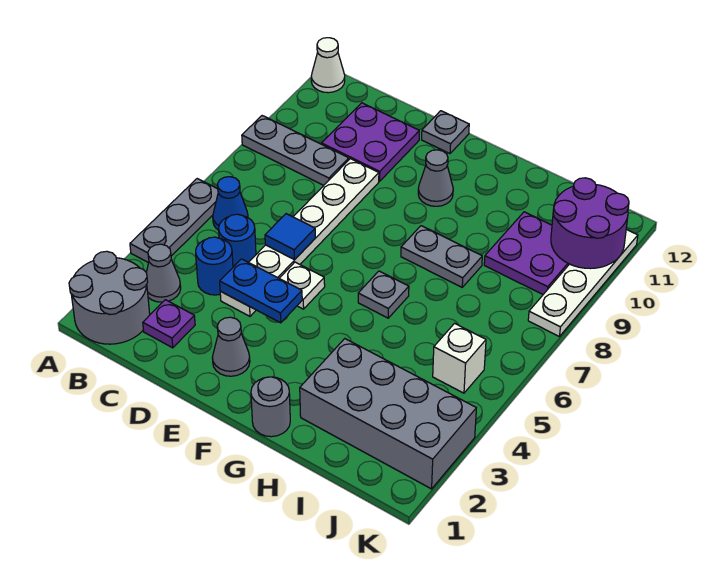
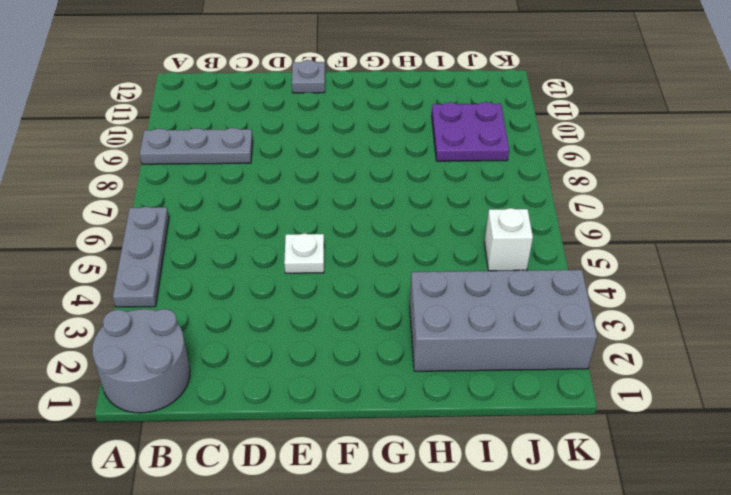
none -> white 1x1 cone [311,38,345,93]
none -> grey 1x1 cone [146,244,181,302]
none -> blue 1x1 cone [213,177,248,230]

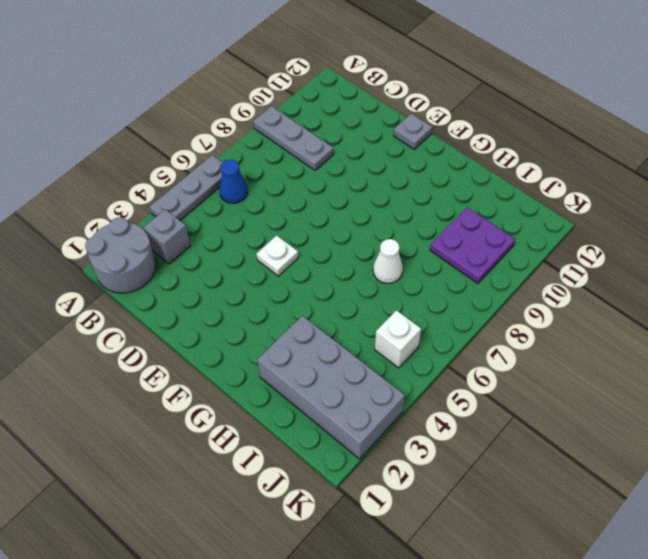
grey 1x1 brick [143,210,190,264] -> grey 1x1 cone [146,244,181,302]
white 1x1 cone [373,239,403,284] -> white 1x1 cone moved to [311,38,345,93]
none -> purple 1x1 plate [143,300,195,348]
none -> blue 1x1 round brick [196,237,233,295]
none -> blue 1x1 round brick [219,214,256,267]

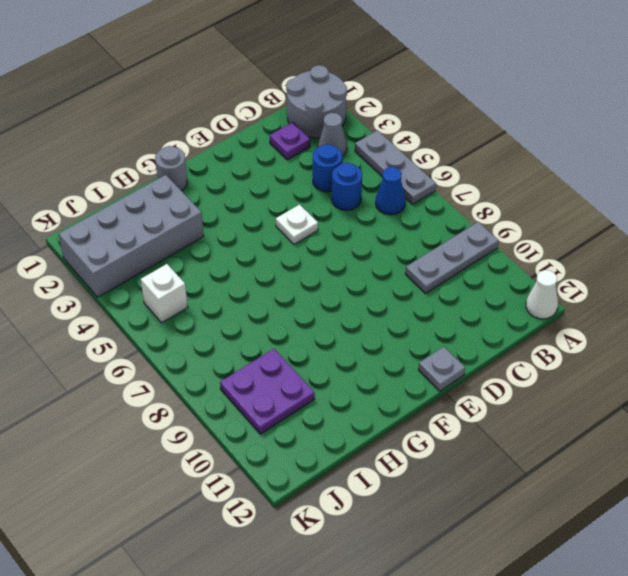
none -> purple 2x2 plate [322,103,419,181]
none -> white 1x6 plate [220,159,379,316]
none -> grey 1x1 cone [212,317,250,376]

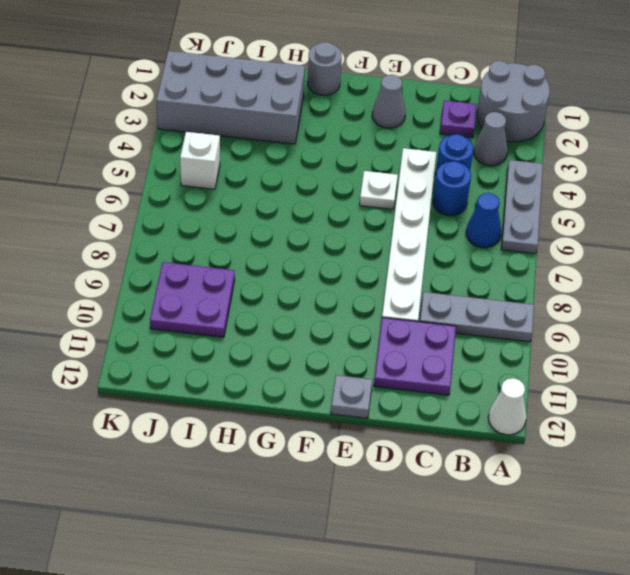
none -> grey 1x1 cone [418,150,453,206]
none -> grey 1x1 plate [358,271,409,318]
none -> grey 1x2 plate [401,226,482,287]

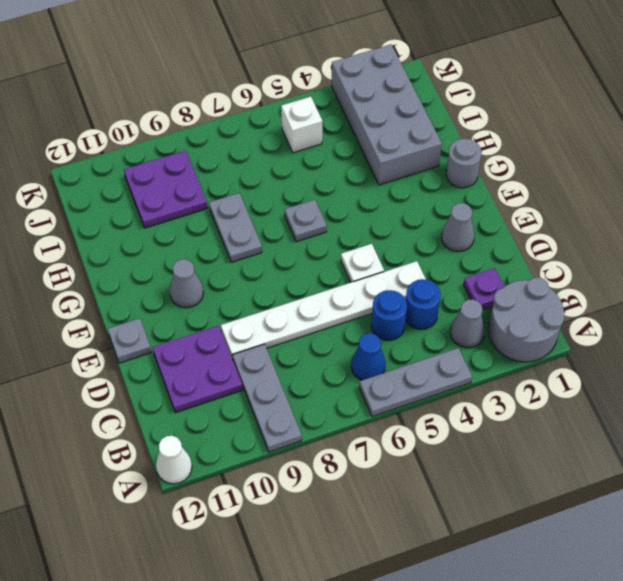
none -> white 1x4 plate [528,230,638,337]
none -> blue 1x2 plate [220,259,302,323]
none -> blue 1x1 tile [265,214,315,260]

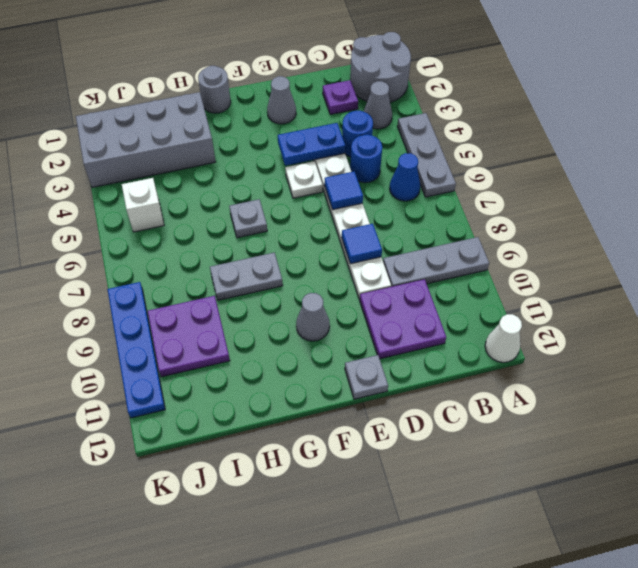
blue 1x1 tile [342,224,382,264] -> none
blue 1x4 plate [107,282,165,418] -> white 1x4 plate [528,230,638,337]
none -> purple 2x2 round brick [551,178,629,269]

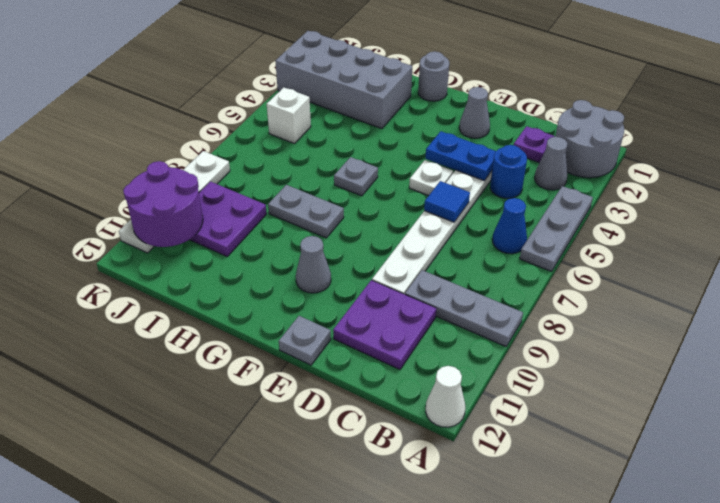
none -> blue 1x1 round brick [219,214,256,267]

